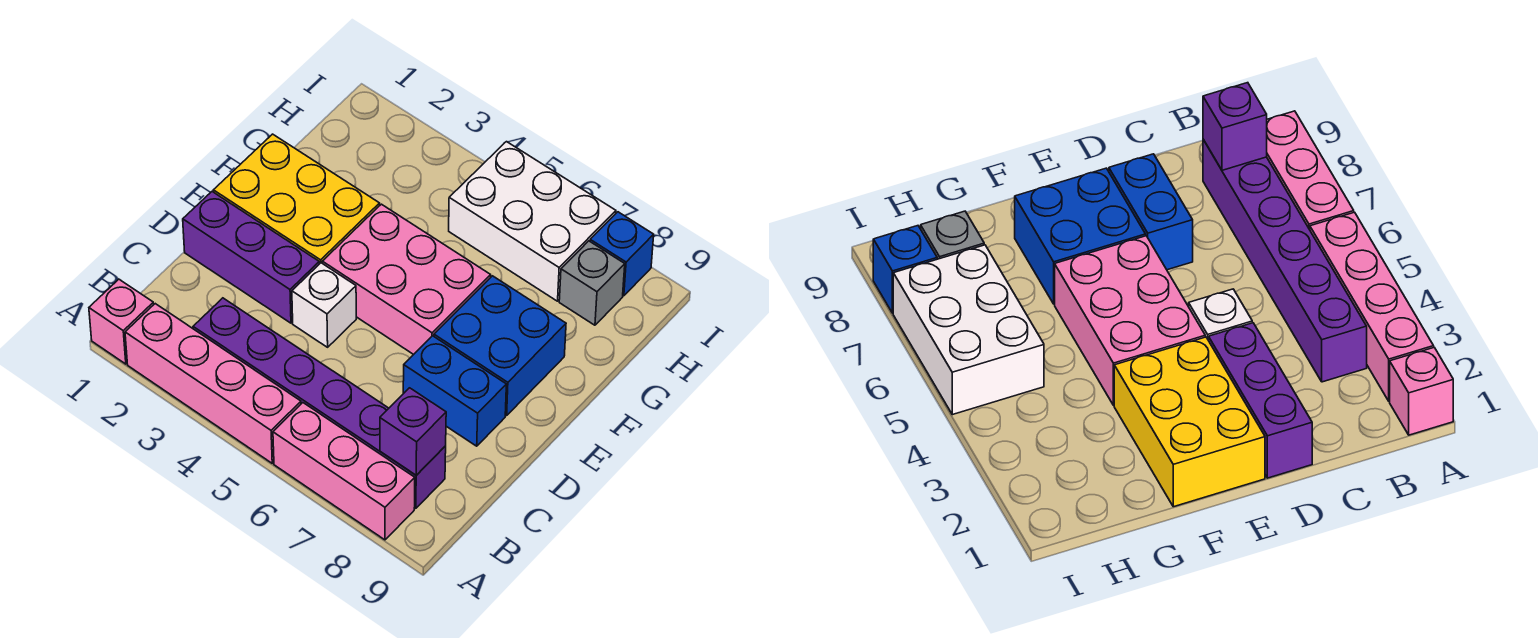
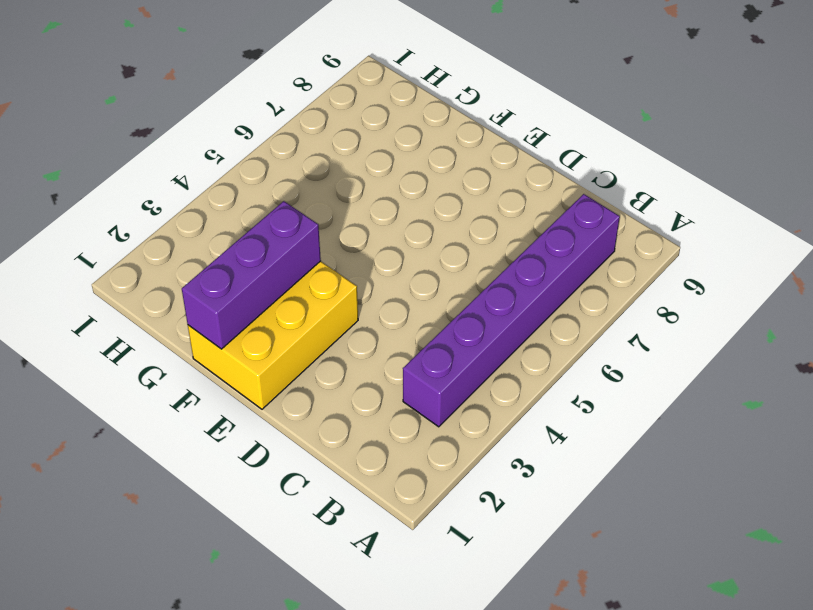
purple 1x3 brick [182,201,321,349] -> purple 1x3 brick moved to [183,192,319,323]
none -> pink 1x1 brick [89,279,154,364]
none -> pink 1x4 brick [125,304,301,463]
none -> pink 1x3 brick [273,403,415,540]

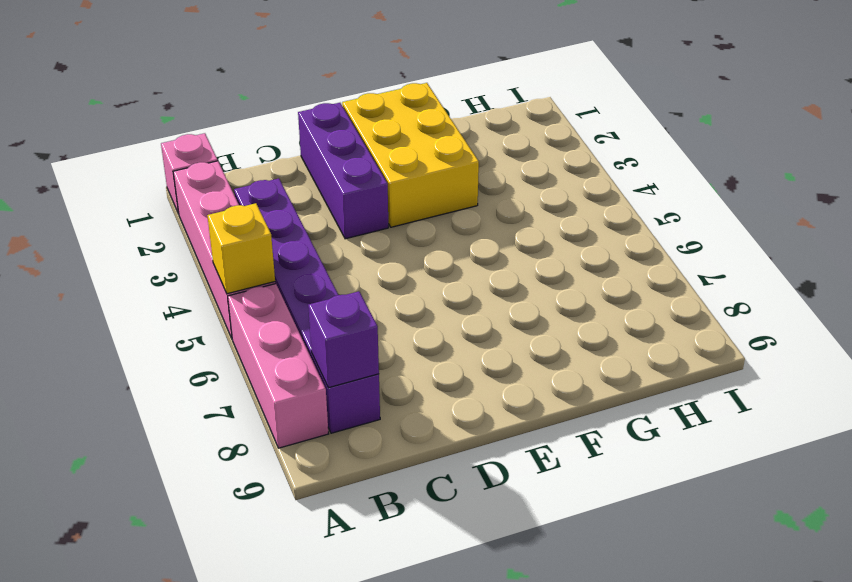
yellow 1x1 brick [207,203,275,294] -> none
none -> white 1x1 brick [292,263,356,347]
none -> blue 1x2 brick [403,336,506,446]
none -> pink 2x3 brick [322,204,491,355]

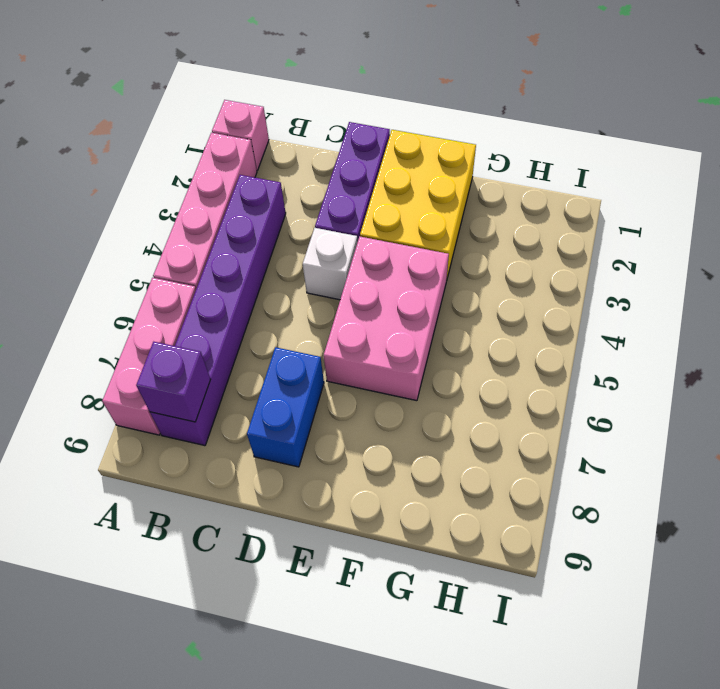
none -> blue 2x2 brick [434,276,566,415]
none -> white 2x3 brick [449,142,616,301]
none -> grey 1x1 brick [559,241,625,325]

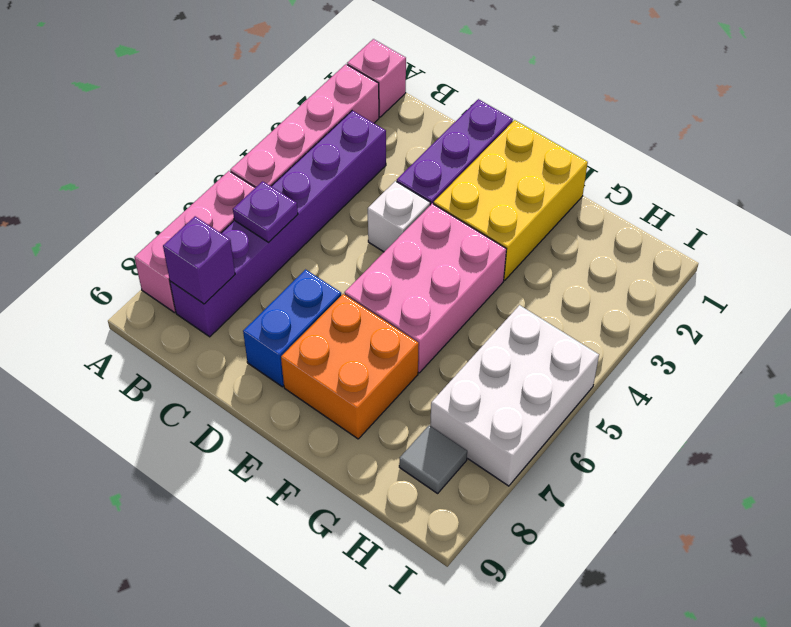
purple 1x1 plate [233,181,298,242] -> none
orange 2x2 brick [281,294,419,439] -> blue 2x2 brick [434,276,566,415]
grey 1x1 tile [399,425,467,493] -> grey 1x1 brick [559,241,625,325]
none -> blue 1x1 brick [590,212,654,296]

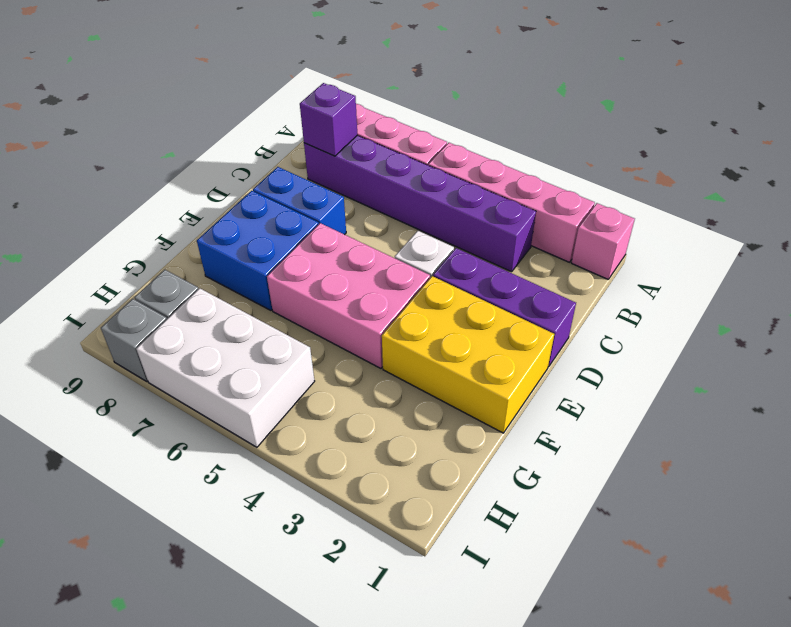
grey 1x1 brick [101,299,167,381] -> blue 1x1 brick [590,212,654,296]

